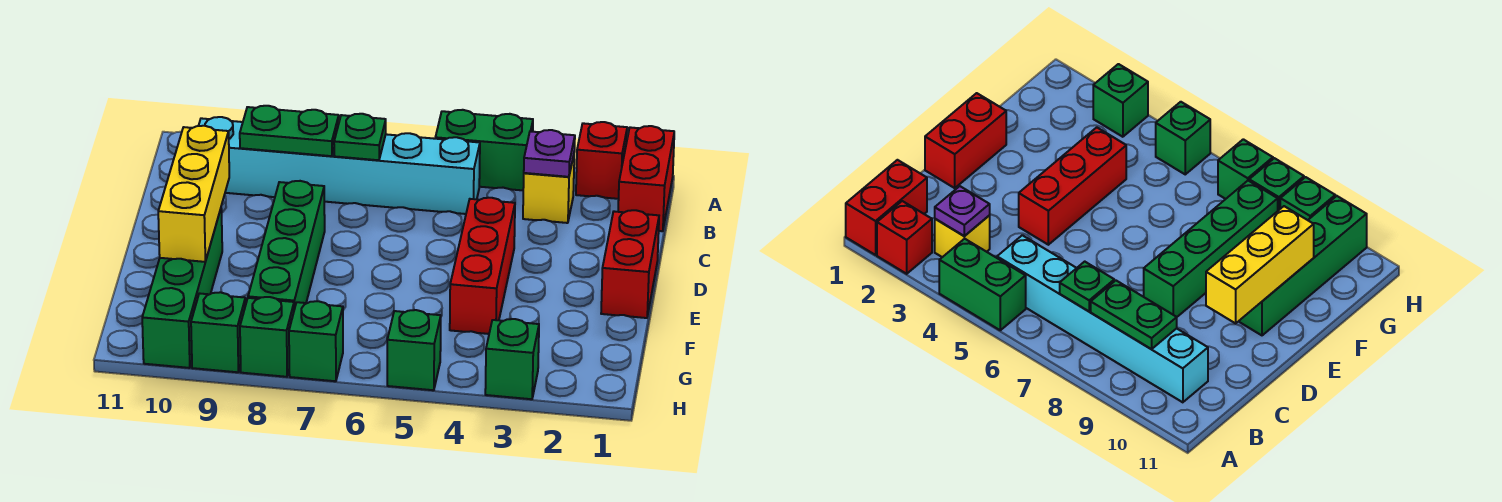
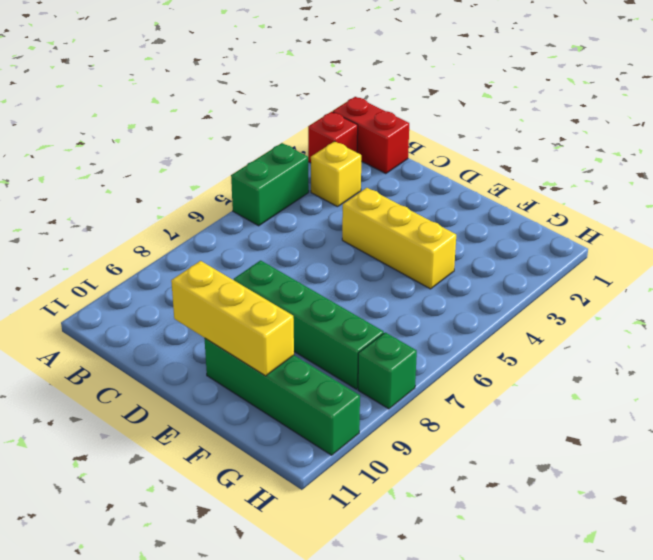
yellow 1x3 brick [342,188,456,289] -> red 1x3 brick [450,198,515,334]
none -> cyan 1x6 brick [199,117,480,214]
none -> red 1x2 brick [601,210,659,318]
none -> green 1x1 brick [485,319,539,399]

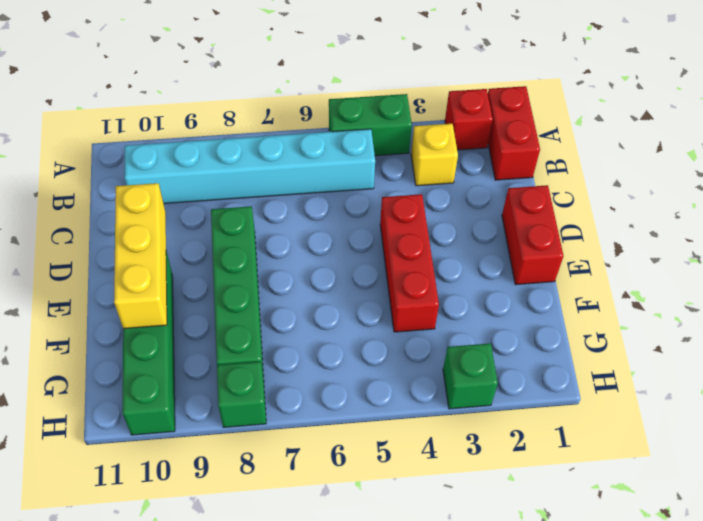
none -> green 1x1 brick [387,310,441,390]
none -> green 1x1 brick [289,301,343,381]
none -> green 1x1 brick [191,292,246,372]

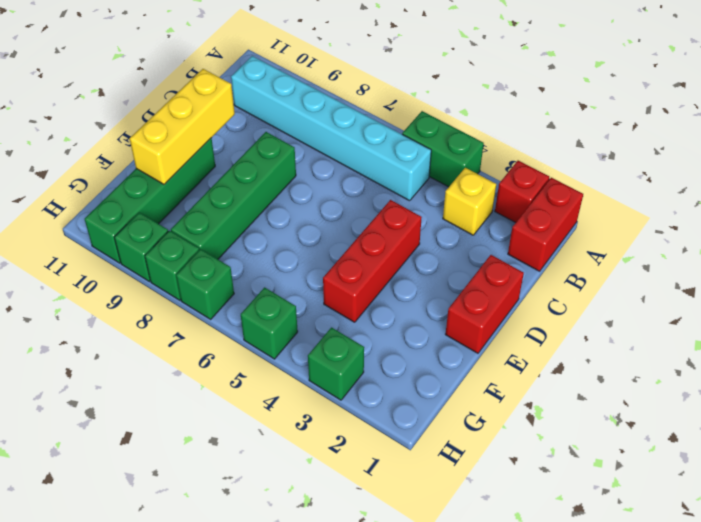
none -> purple 1x1 plate [524,130,575,177]
none -> green 1x1 plate [334,114,386,160]
none -> green 1x2 plate [240,106,339,156]

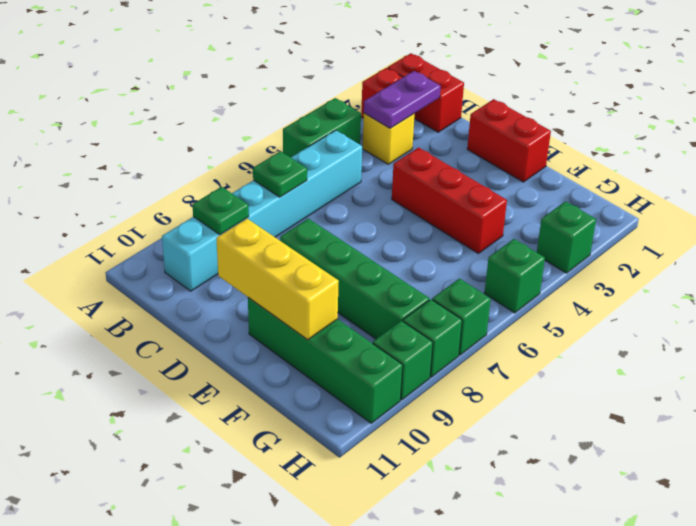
purple 1x2 plate [364,71,441,128] -> purple 1x1 plate [524,130,575,177]
green 1x1 plate [192,187,249,235] -> green 1x2 plate [240,106,339,156]

